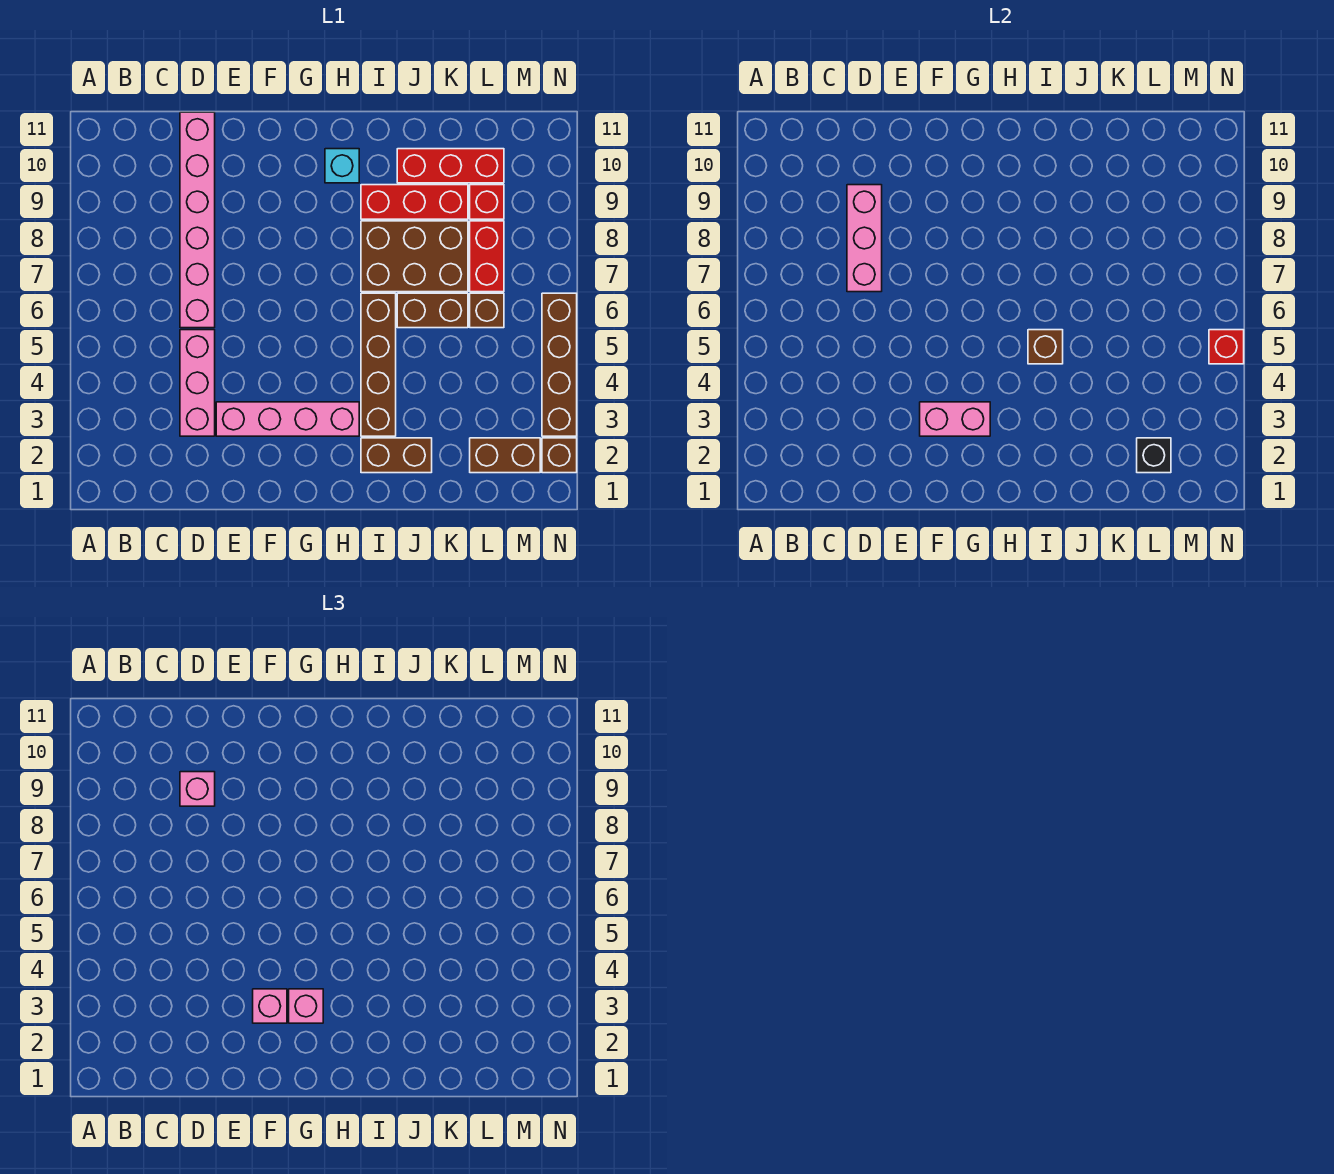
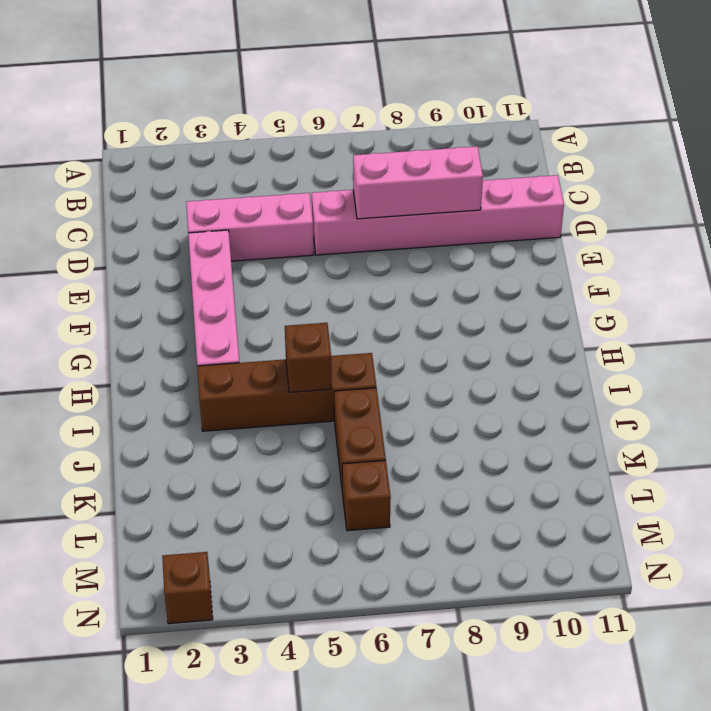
none -> cyan 1x1 brick [325,149,359,183]
none -> brown 1x2 brick [361,438,432,473]
none -> brown 2x3 brick [361,221,468,292]

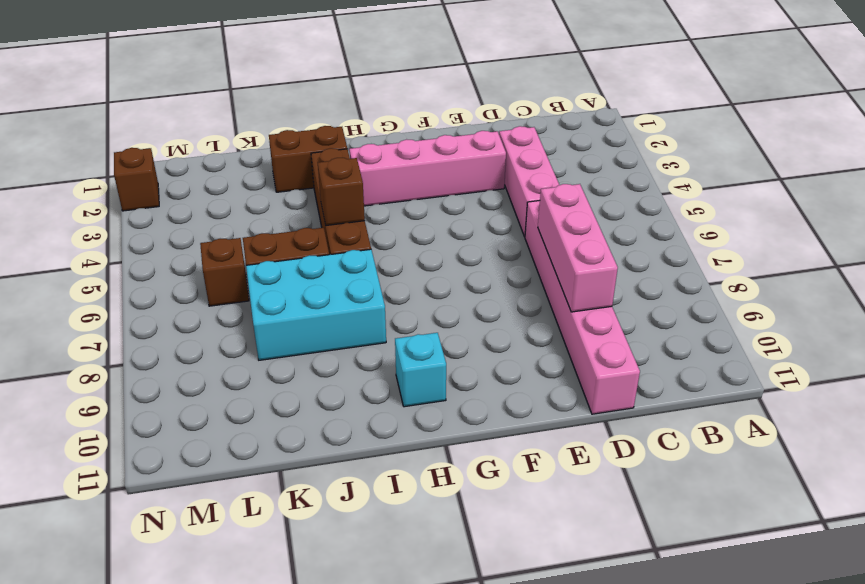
cyan 2x3 brick [246,249,386,360] -> brown 2x3 brick [361,221,468,292]
none -> red 1x3 brick [361,185,468,219]
none -> red 1x3 brick [397,149,504,183]
none -> brown 1x2 brick [470,438,540,473]

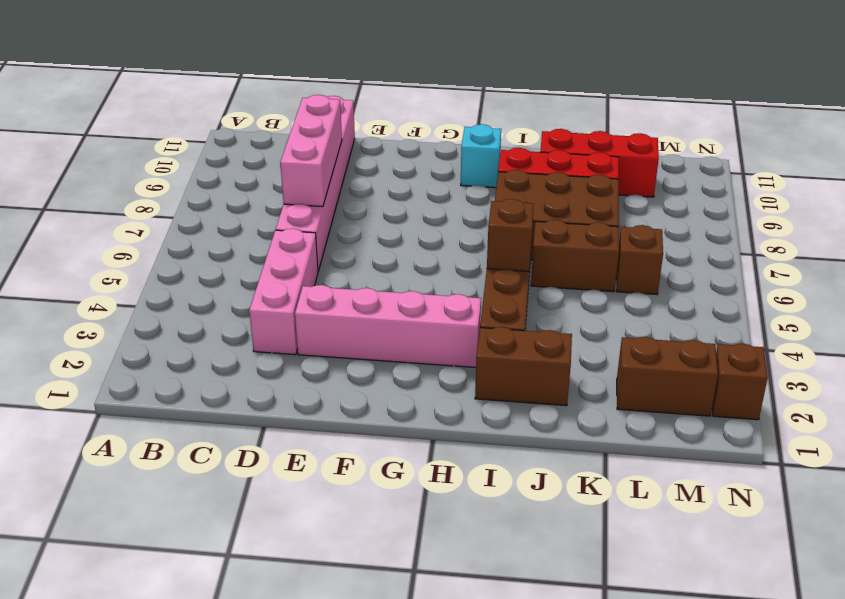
none -> red 1x2 brick [470,221,504,292]
none -> red 1x1 brick [470,185,504,219]
none -> brown 1x4 brick [542,293,577,436]

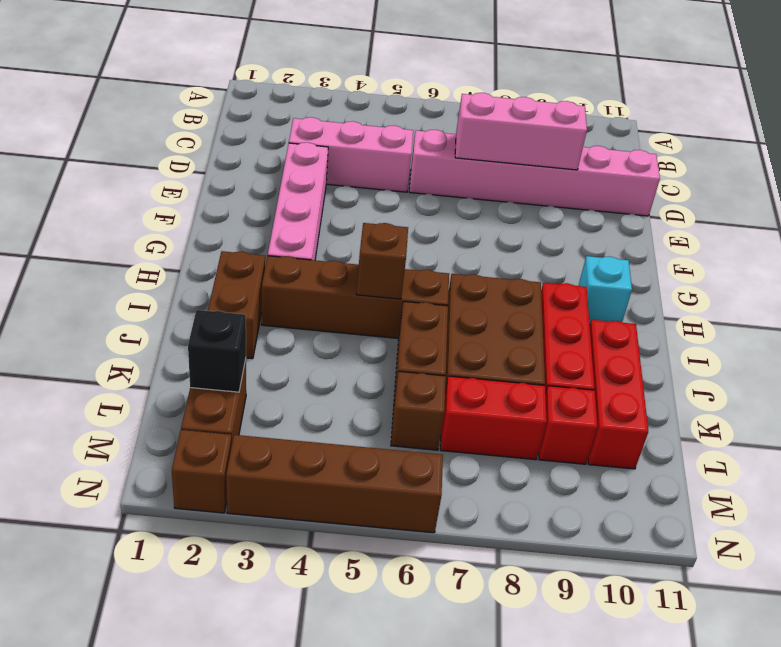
none -> pink 1x2 brick [920,402,990,436]
none -> red 1x1 brick [1209,330,1244,364]
none -> pink 1x1 brick [180,772,215,806]

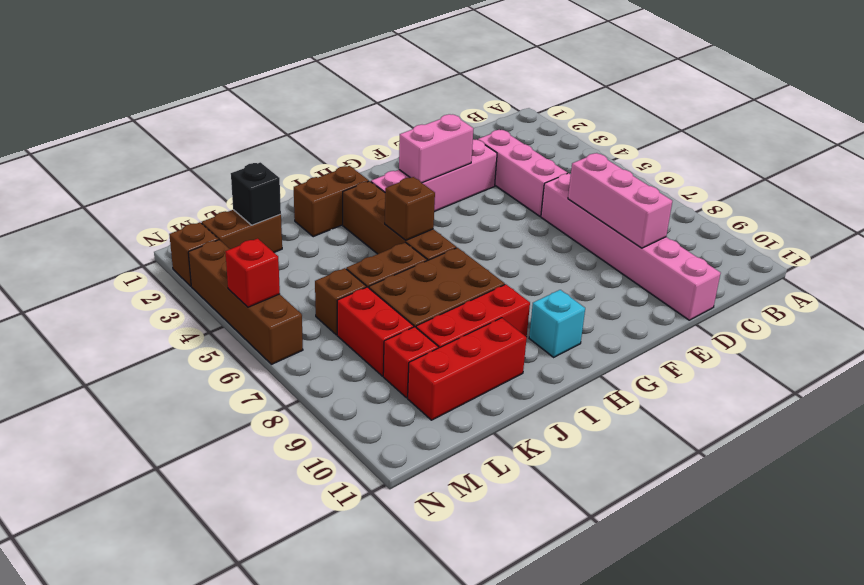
none -> pink 1x1 brick [180,772,215,806]
none -> pink 1x1 brick [253,989,287,1023]
none -> pink 1x1 brick [289,989,323,1023]

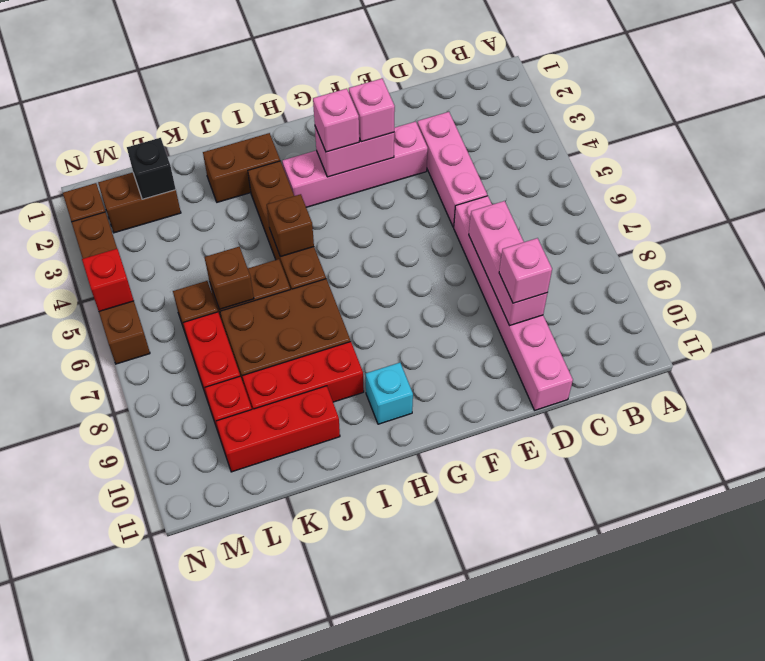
brown 1x1 brick [204,247,254,309] -> none

